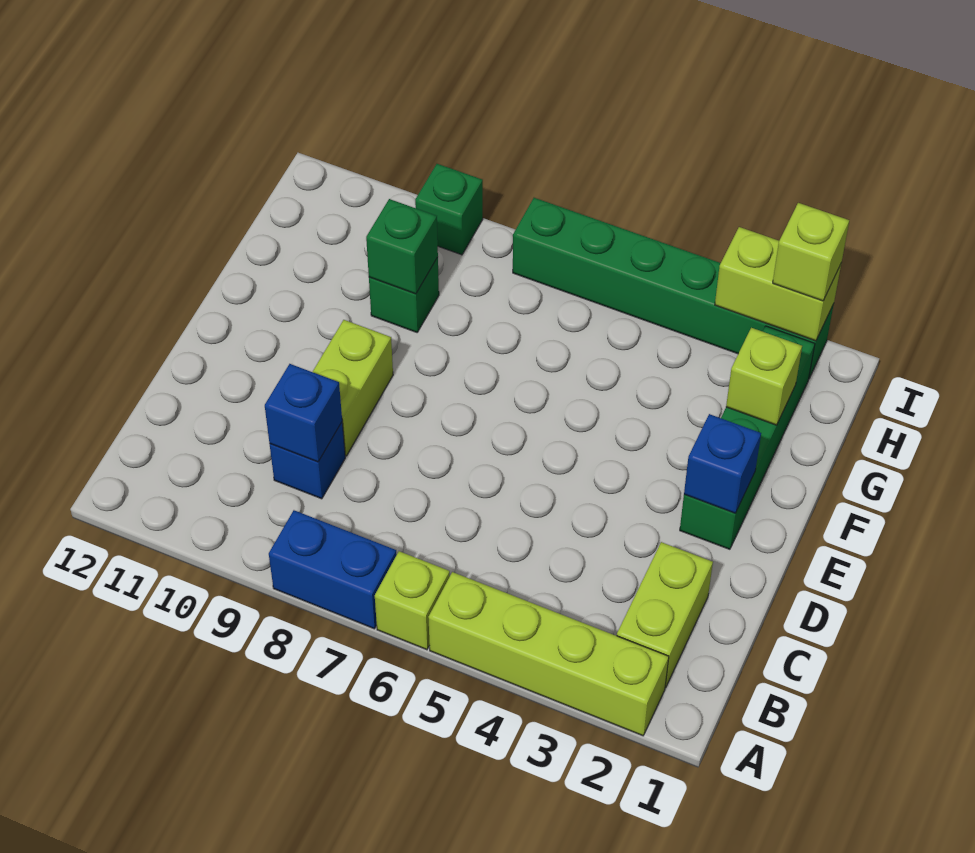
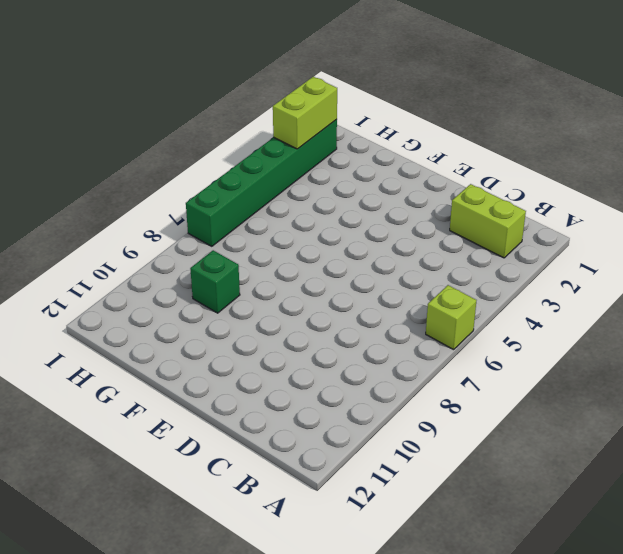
none -> lime 1x4 brick [428,572,669,736]
none -> blue 1x2 brick [269,510,397,629]
none -> blue 1x1 brick [270,422,345,499]

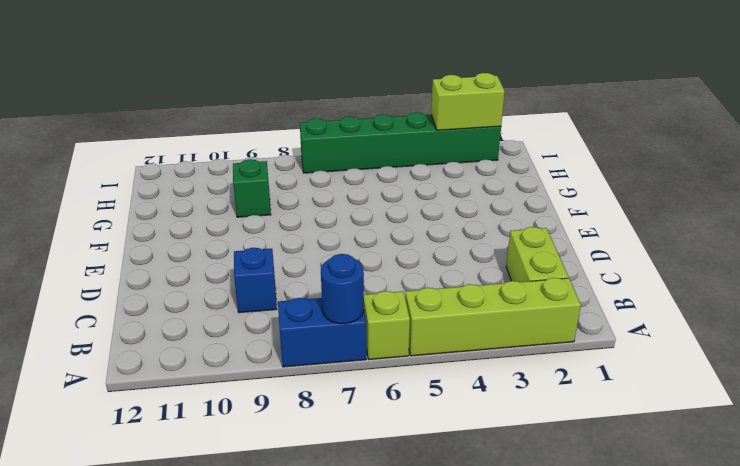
blue 1x1 round brick [321,254,364,324] -> none
none -> lime 1x2 brick [313,320,393,456]
none -> green 1x4 brick [680,326,815,549]
none -> green 1x1 brick [415,164,483,255]

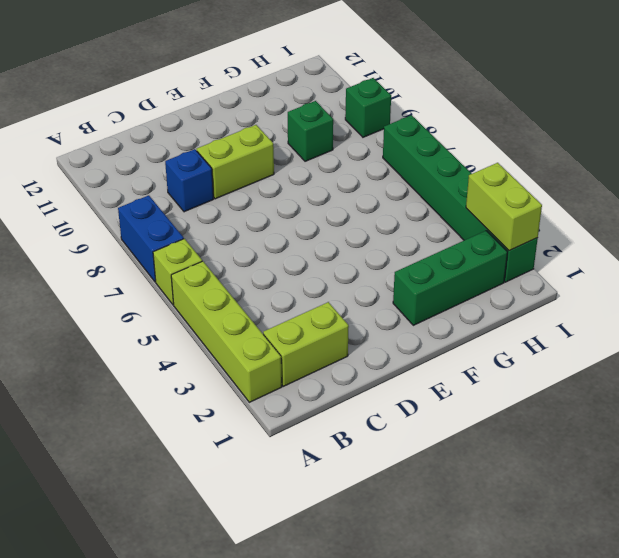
green 1x3 brick [393,231,507,325] -> green 1x4 brick [680,326,815,549]
none -> blue 1x1 brick [265,364,342,462]
none -> blue 1x1 brick [684,414,761,513]
none -> lime 1x1 brick [726,328,802,425]

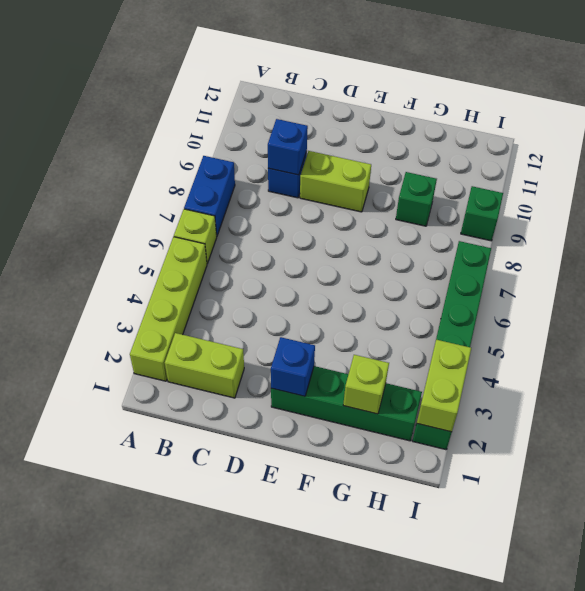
none -> green 1x1 brick [366,199,438,294]
none -> lime 1x1 brick [773,203,849,301]

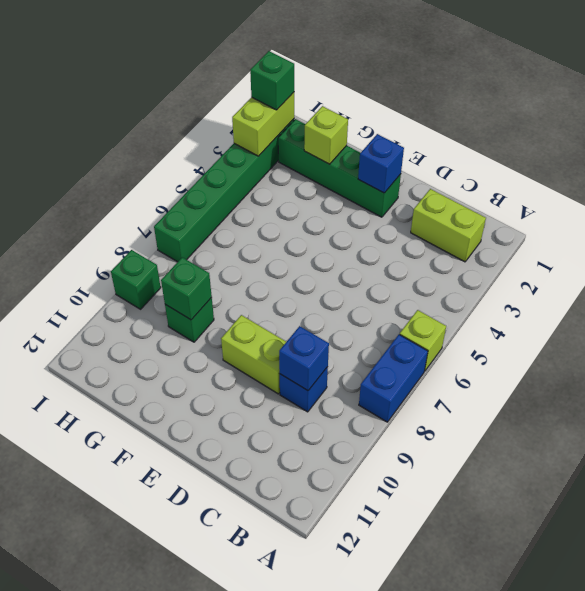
green 1x1 brick [250,51,294,110] -> lime 1x1 brick [773,203,849,301]
none -> lime 1x4 brick [428,572,669,736]

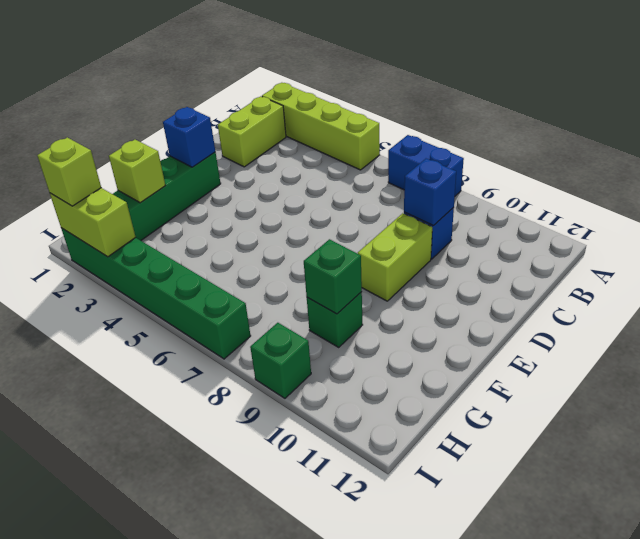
none -> lime 1x1 brick [375,551,450,650]

